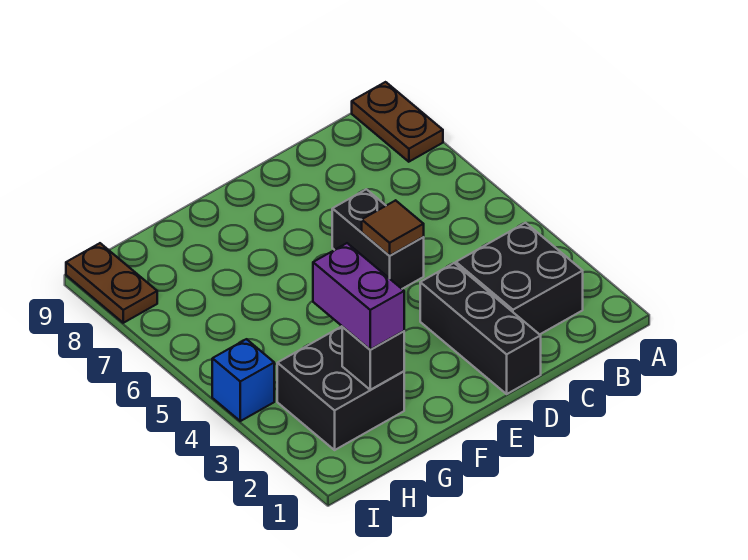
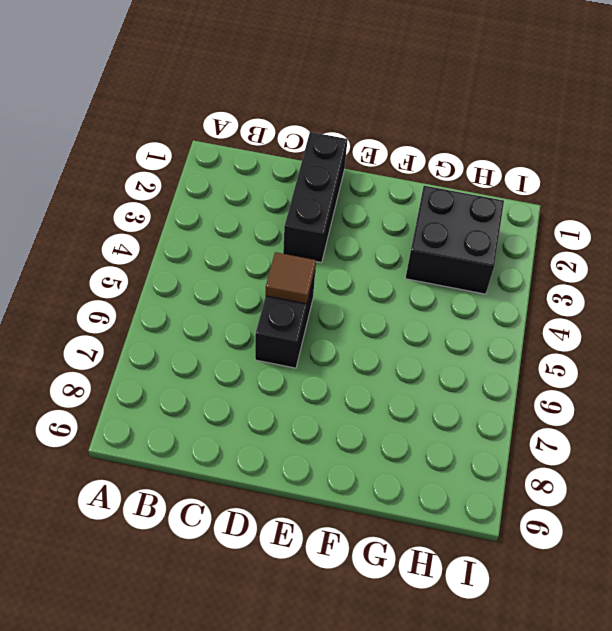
none -> brown 1x2 plate [352,82,443,162]
none -> black 2x2 brick [456,223,583,334]

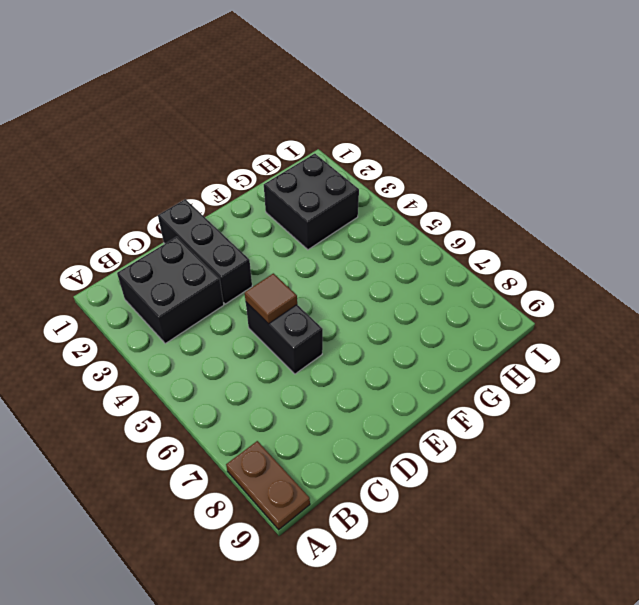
none -> blue 1x1 brick [212,339,274,421]
none -> brown 1x2 plate [66,243,157,323]

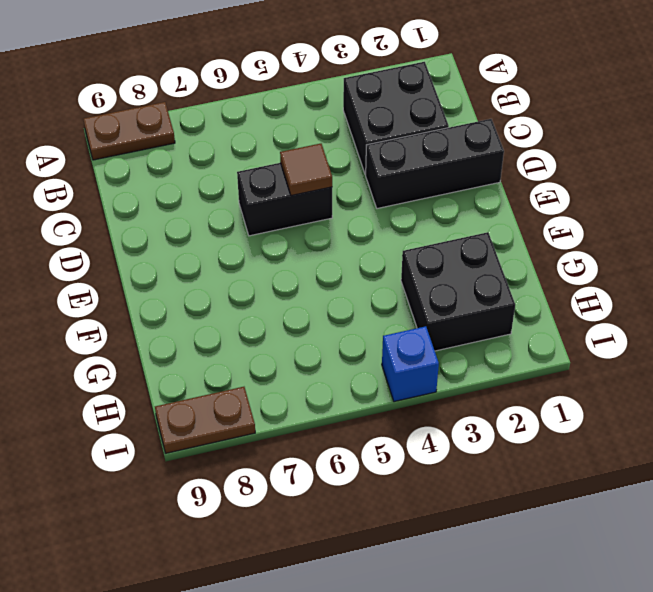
none -> black 1x1 brick [342,327,404,390]
none -> purple 1x2 brick [313,243,404,350]

